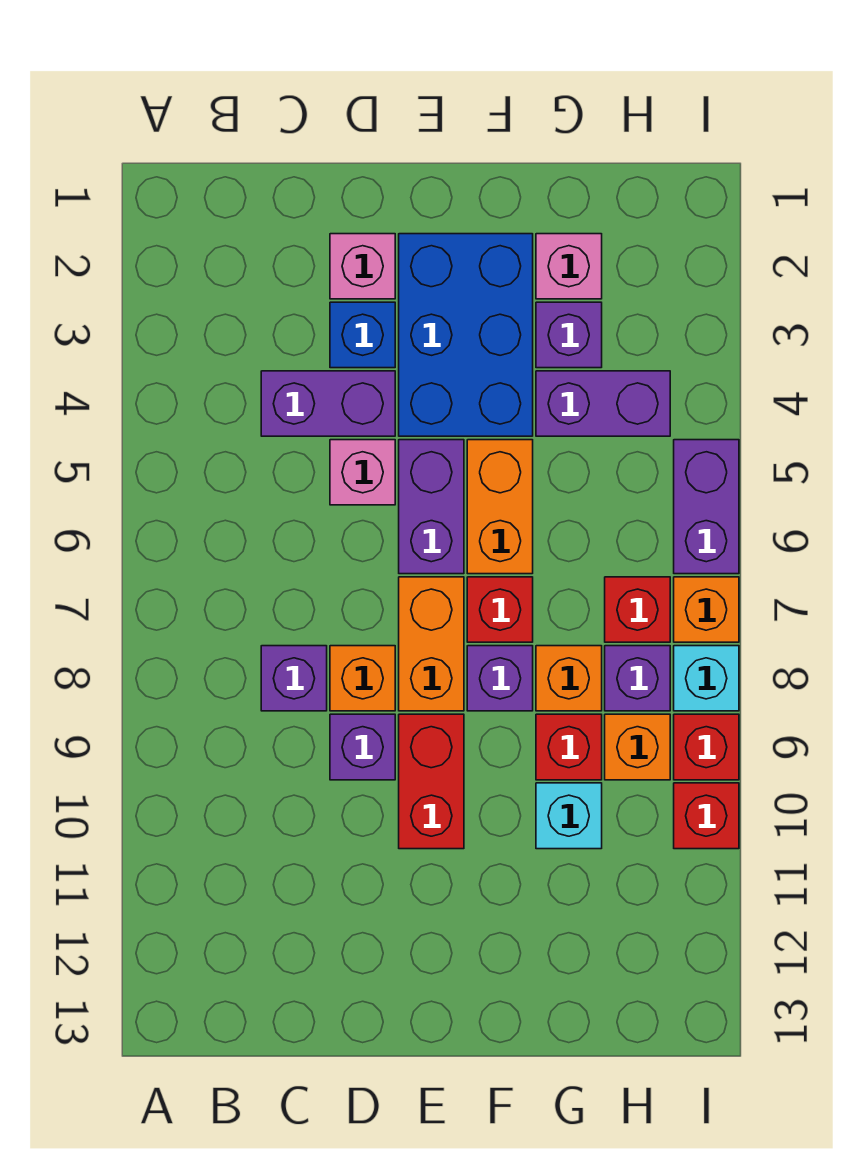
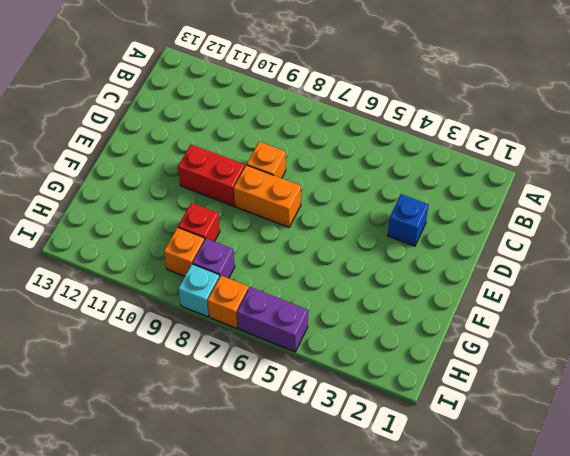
none -> purple 1x2 brick [261,371,395,436]
none -> purple 1x1 brick [261,646,327,711]
none -> pink 1x1 brick [330,234,395,299]

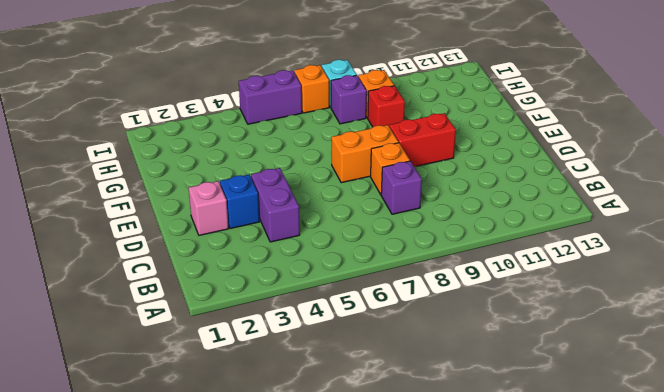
none -> pink 1x1 brick [330,440,395,505]
none -> purple 1x1 brick [330,714,395,780]
none -> blue 2x3 brick [399,234,533,436]

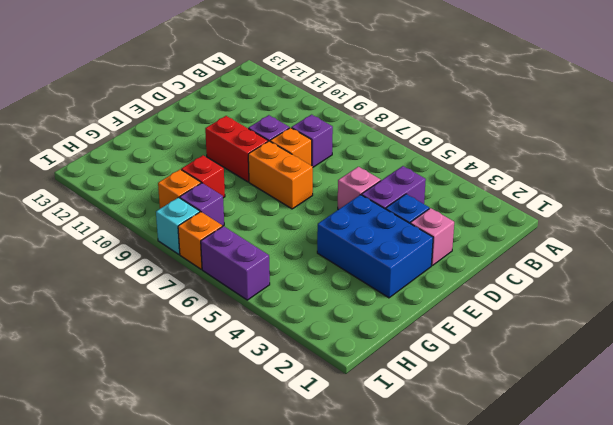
none -> purple 1x2 brick [399,440,464,574]
none -> orange 1x2 brick [467,440,533,574]
none -> red 1x1 brick [467,577,533,642]

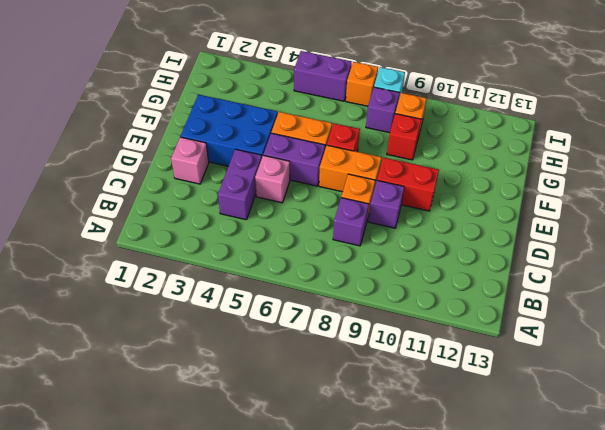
none -> blue 1x1 brick [330,302,395,368]
none -> purple 1x1 brick [467,646,533,711]
none -> pink 1x1 brick [536,234,602,299]

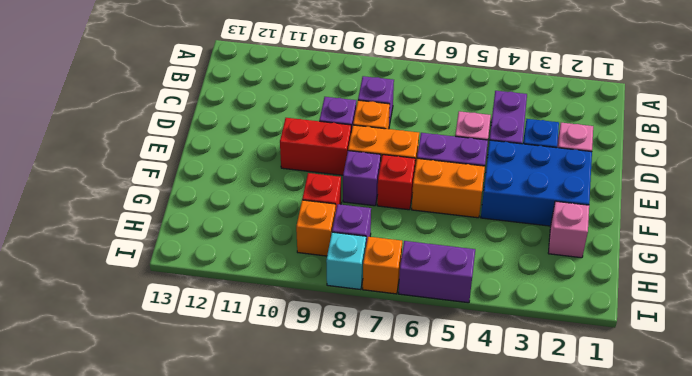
none -> purple 1x1 brick [536,302,602,368]
none -> purple 1x2 brick [536,371,670,436]
none -> orange 1x1 brick [536,646,602,711]

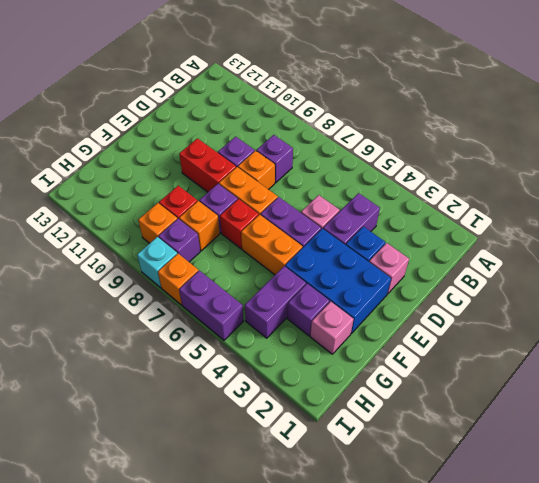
none -> cyan 1x1 brick [536,783,602,849]
none -> red 1x1 brick [605,577,670,642]
none -> red 1x1 brick [674,714,739,780]

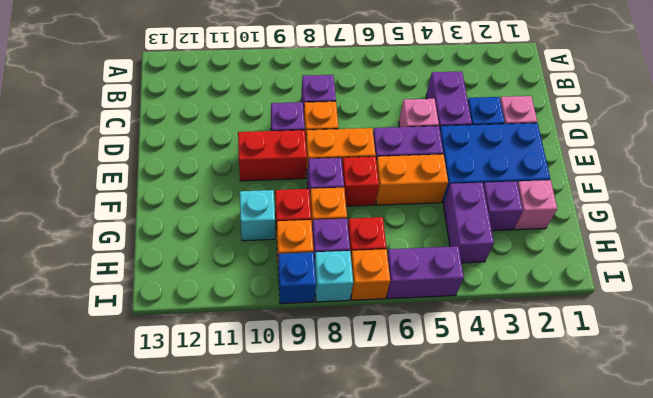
blue 1x1 brick [278,252,316,304] -> red 1x1 brick [674,714,739,780]
none -> red 1x1 brick [674,783,739,849]

